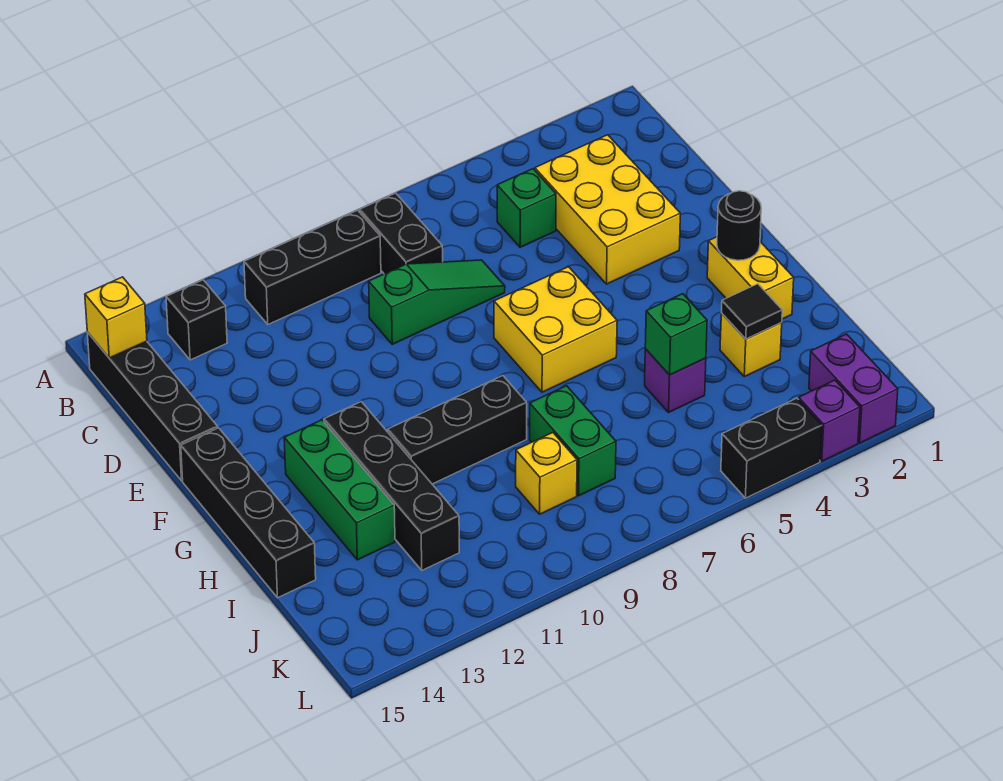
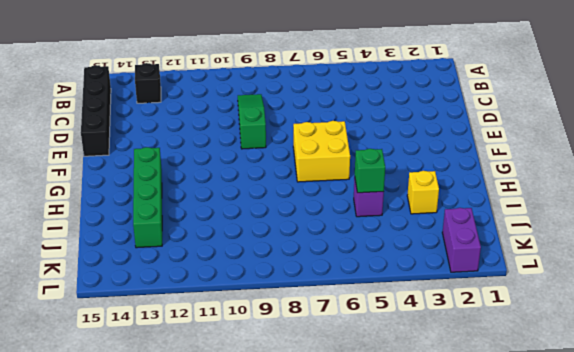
green 1x3 slope [238,94,266,149] -> green 1x3 slope turned to [369,260,505,344]
green 1x4 brick [133,147,162,248] -> green 1x3 brick [284,420,395,560]
none -> black 1x2 brick [360,193,443,274]
none -> black 1x3 brick [244,210,381,324]
none -> yellow 2x3 brick [535,135,680,284]

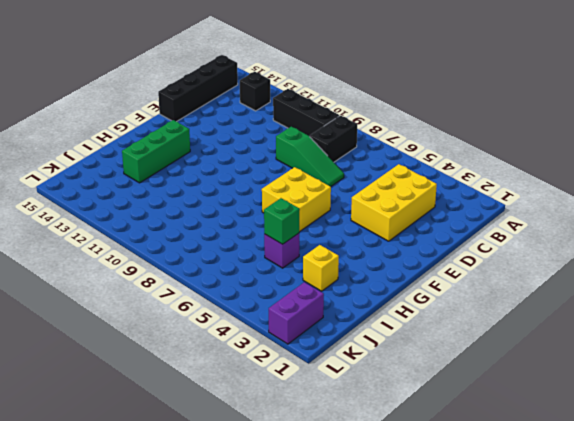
none -> green 1x1 brick [497,169,556,247]
none -> black 1x4 brick [181,428,316,598]
none -> yellow 1x2 brick [707,237,794,319]

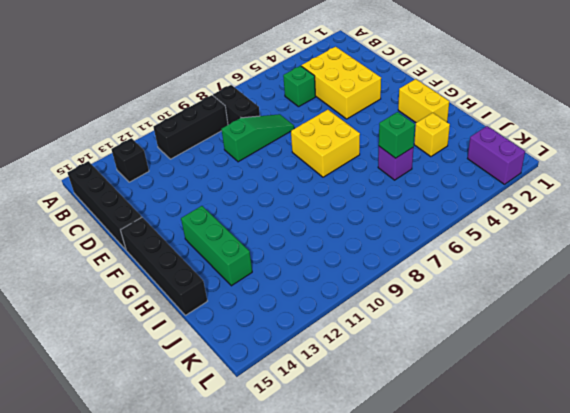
none -> black 1x4 brick [324,402,459,570]
none -> black 1x3 brick [388,376,527,484]
none -> green 1x2 brick [530,386,616,496]

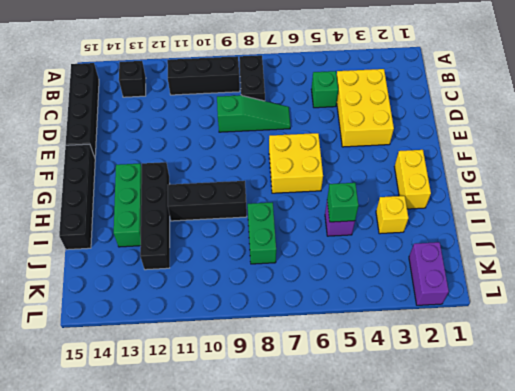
none -> yellow 1x1 brick [516,433,577,514]
none -> purple 1x1 brick [799,380,860,461]
none -> black 1x2 brick [721,398,822,498]

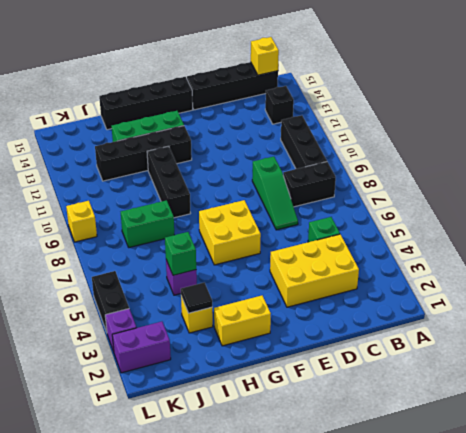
yellow 1x1 brick [66,201,97,242] -> yellow 1x1 brick moved to [516,433,577,514]
none -> black 1x1 round brick [717,191,761,260]

